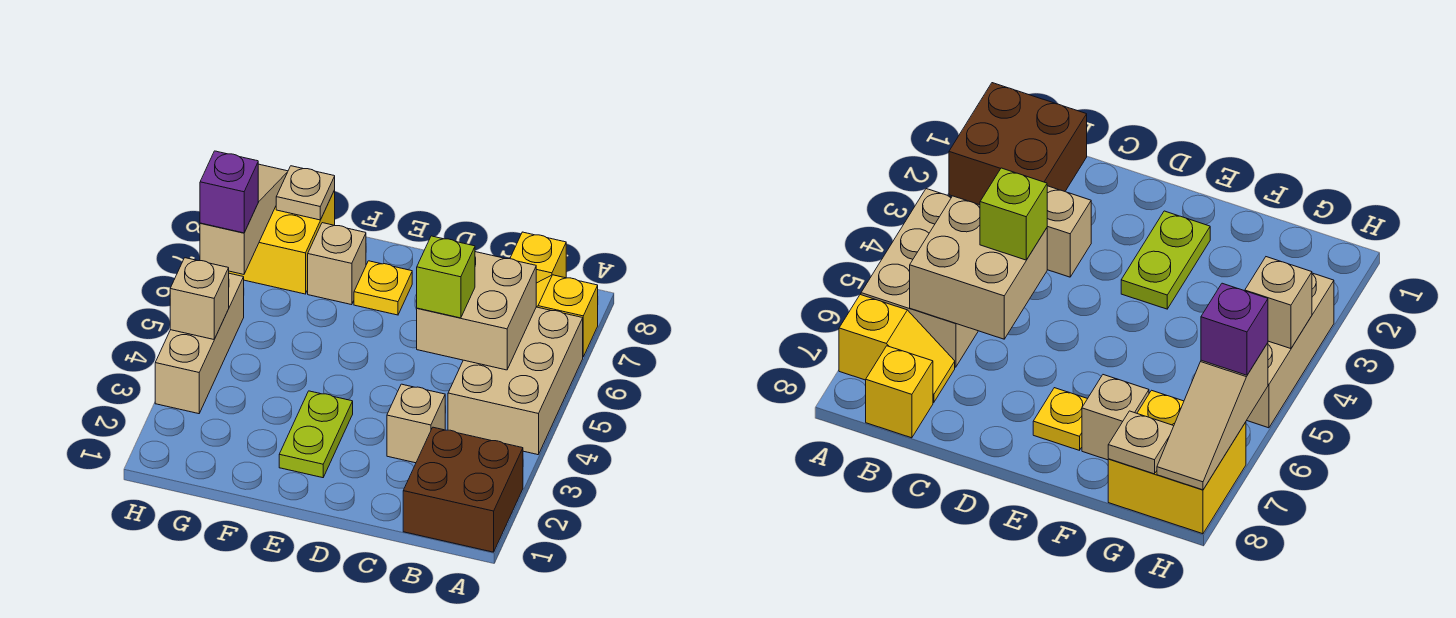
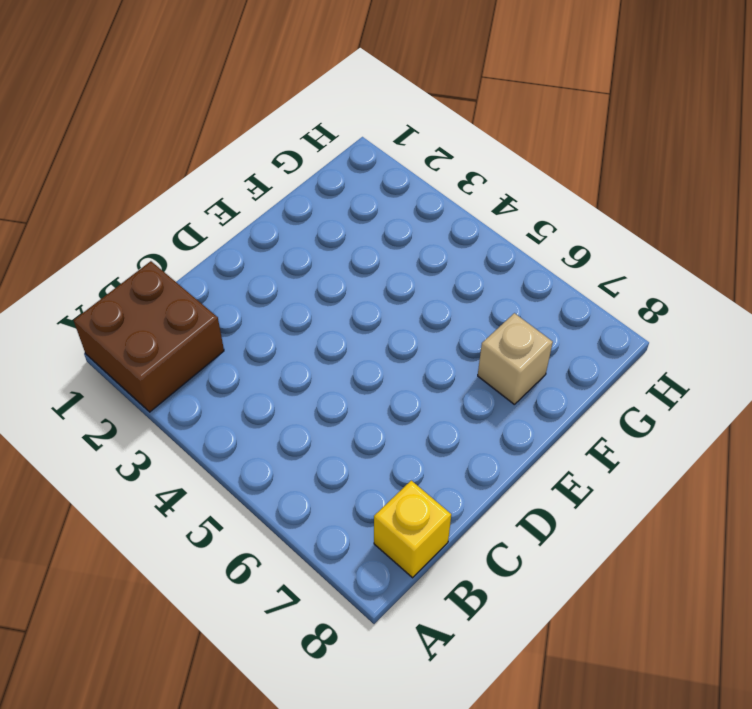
none -> tan 2x3 brick [448,307,583,455]
none -> yellow 1x2 slope [536,275,598,357]
none -> tan 1x1 brick [387,384,445,463]

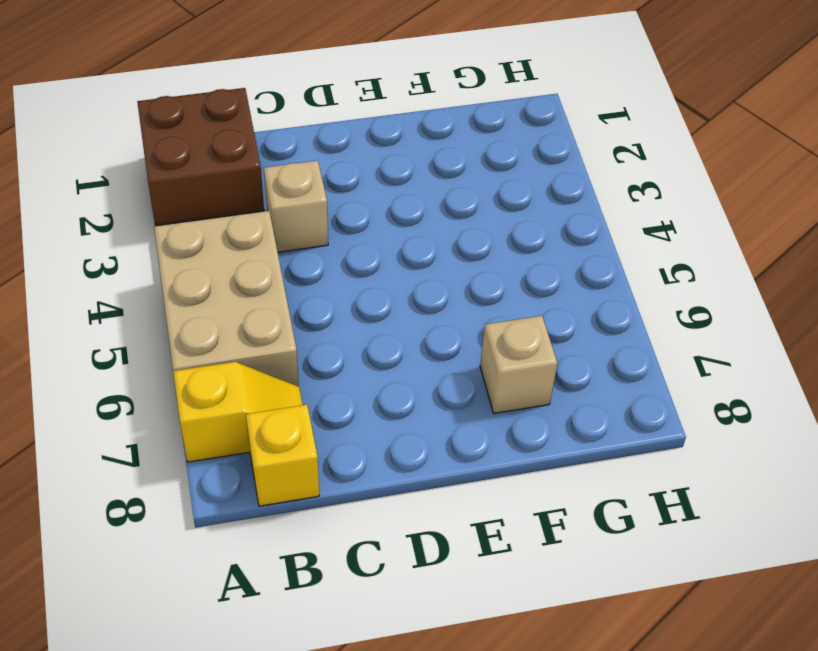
none -> lime 1x2 plate [279,391,353,478]
none -> yellow 1x1 plate [354,261,412,315]
none -> yellow 2x2 brick [229,190,335,294]

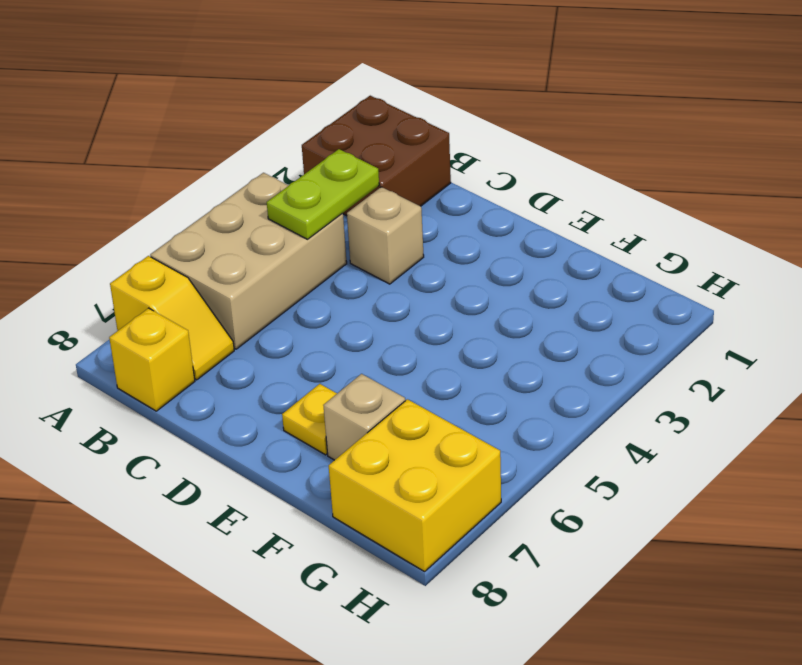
lime 1x2 plate [267,149,379,239] -> lime 1x2 plate moved to [279,391,353,478]
none -> tan 1x3 brick [155,273,244,414]
none -> tan 2x2 brick [417,252,536,370]
none -> tan 1x1 plate [276,166,335,220]

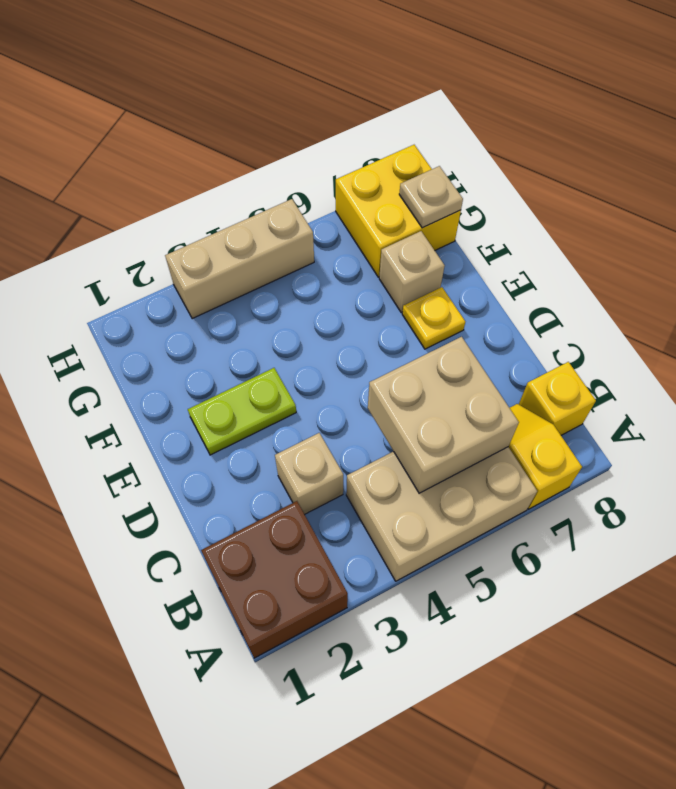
none -> tan 1x1 brick [170,258,229,339]
none -> tan 1x3 slope [200,164,288,274]
none -> lime 1x1 brick [417,236,475,318]

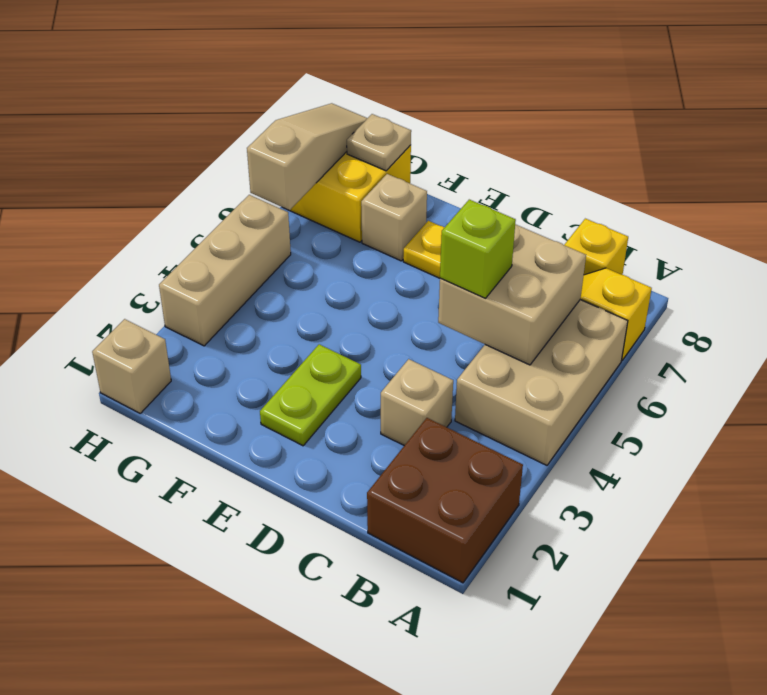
tan 1x1 brick [92,319,171,413] -> tan 1x1 brick moved to [170,258,229,339]
none -> purple 1x1 brick [200,151,258,233]

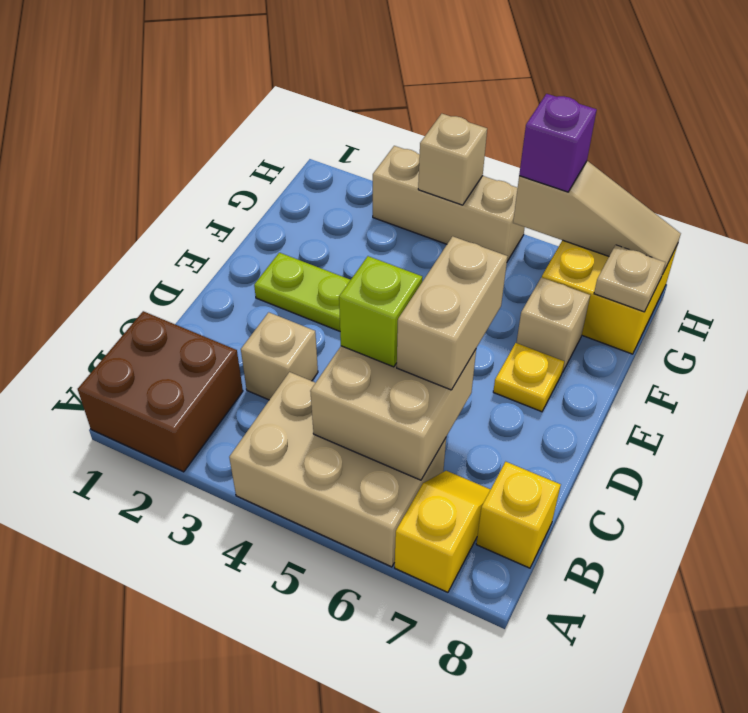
tan 1x2 brick [397,236,508,390] -> none

